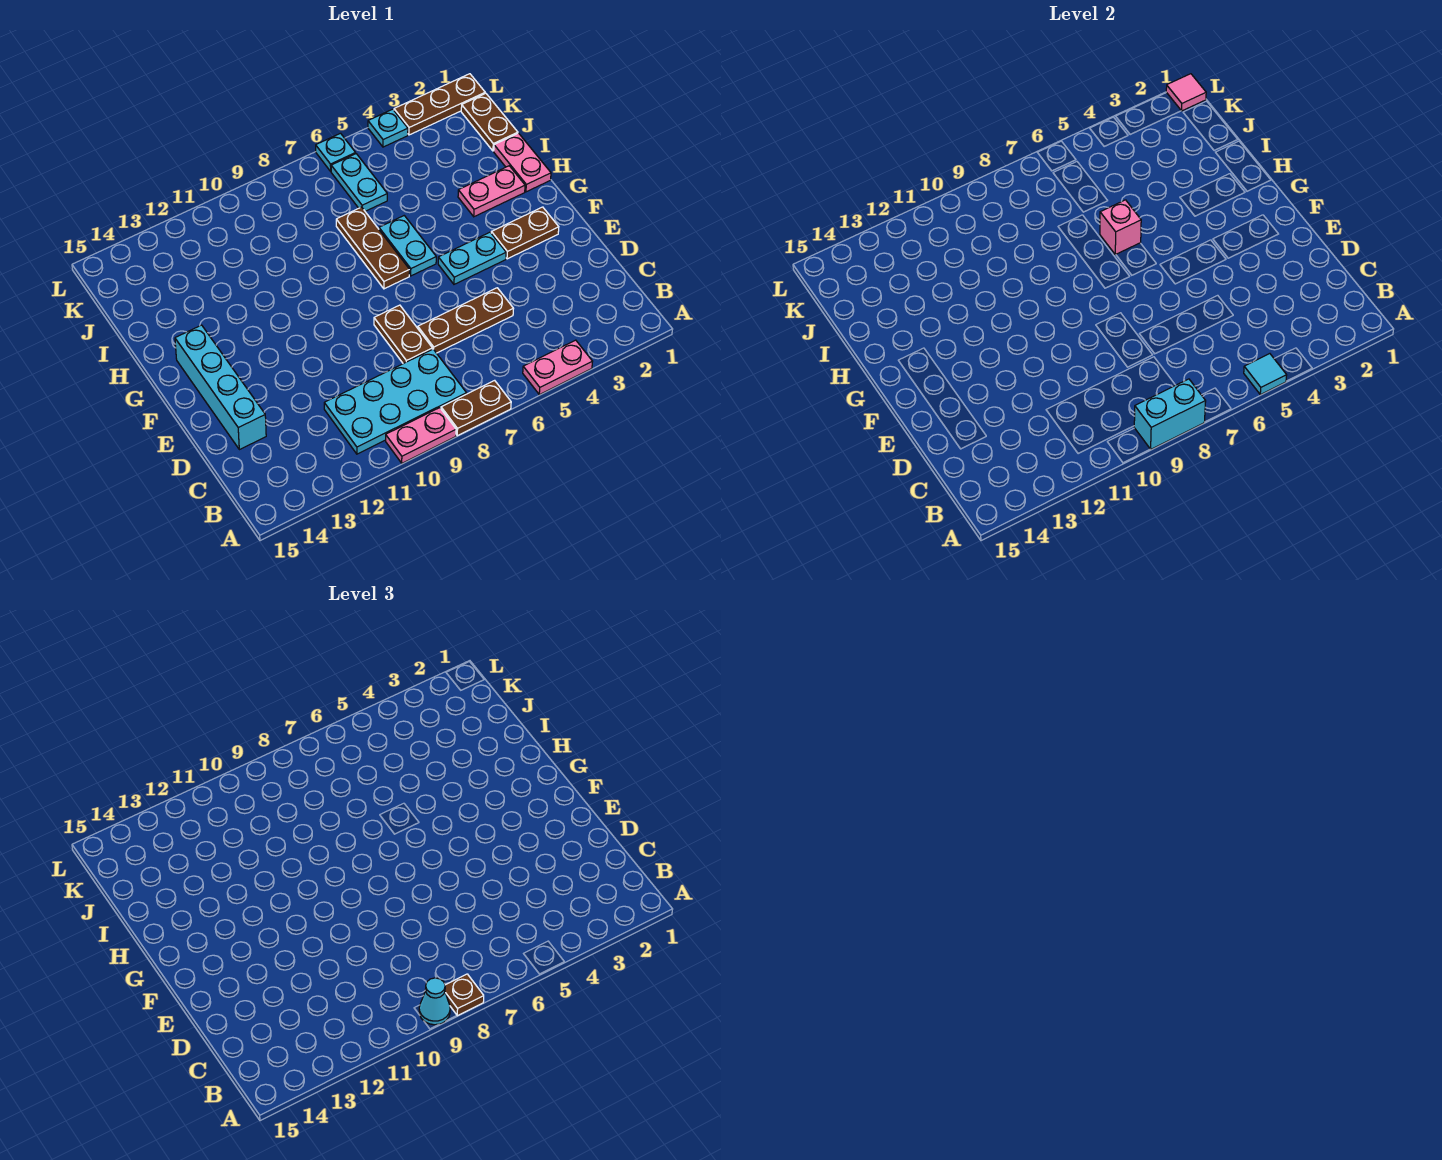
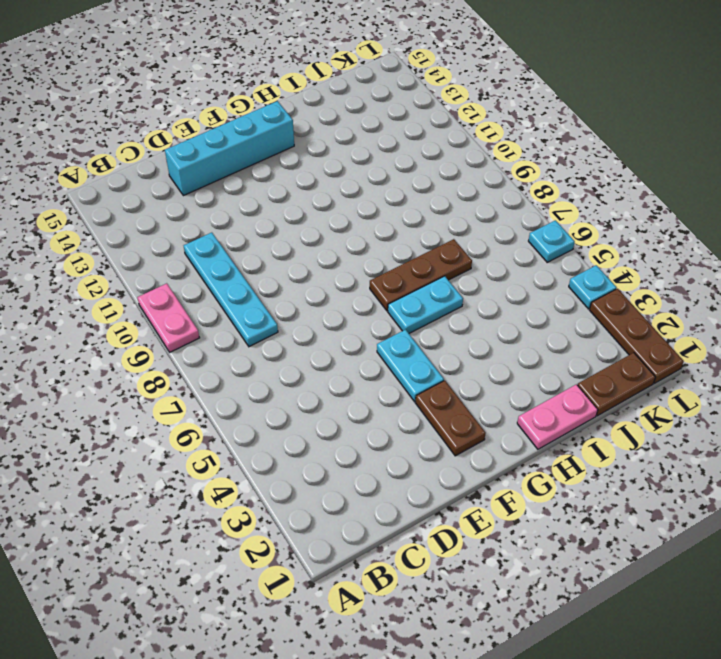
cyan 1x4 plate [184,233,278,347] -> cyan 2x4 plate [324,349,467,454]
none -> pink 1x2 plate [523,340,593,395]
none -> brown 1x2 plate [441,380,511,436]
none -> brown 1x3 plate [418,288,514,353]

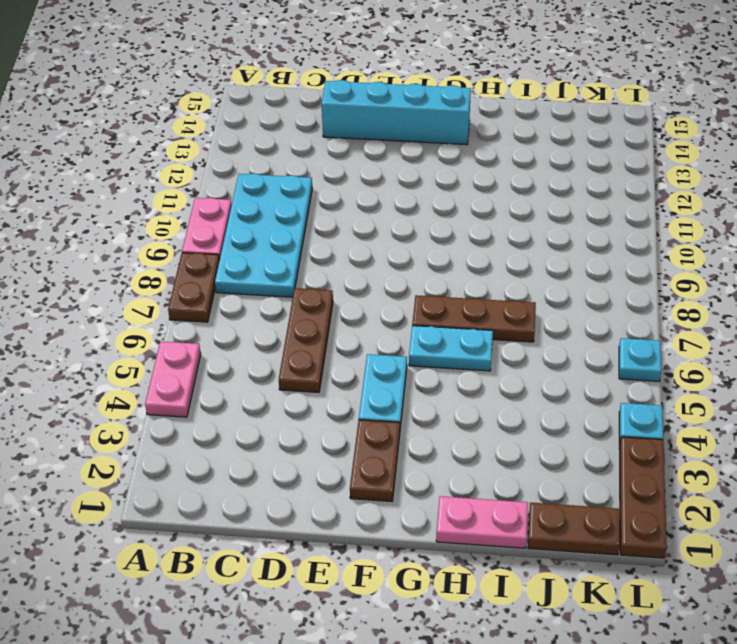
none -> brown 1x2 plate [374,305,432,364]
none -> pink 1x2 plate [458,166,525,217]
none -> cyan 1x2 plate [331,154,387,211]

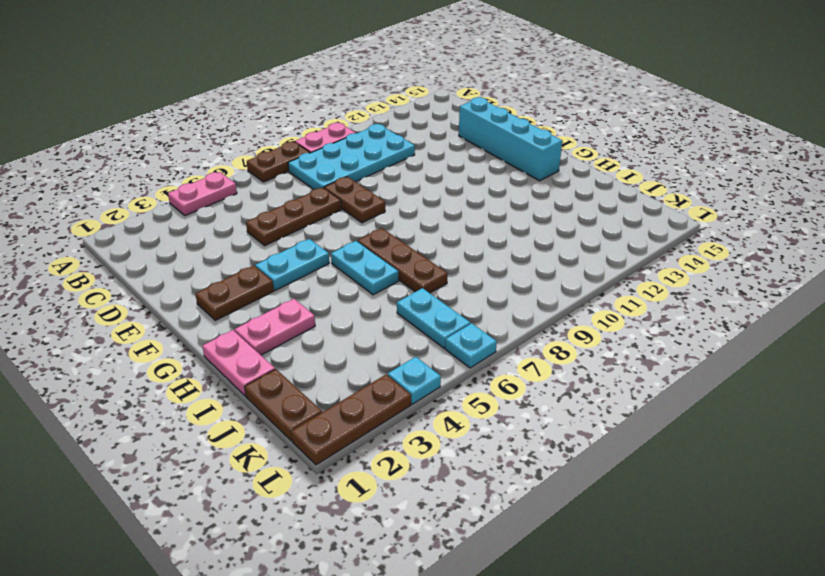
none -> cyan 1x1 tile [1244,354,1287,395]
none -> cyan 1x2 brick [1134,379,1206,449]
none -> pink 1x1 brick [1100,200,1141,255]

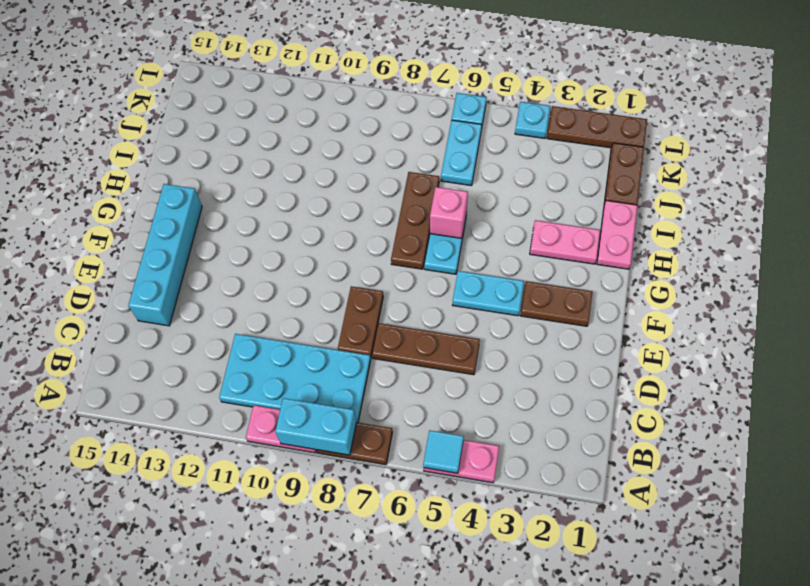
none -> pink 1x1 tile [1166,74,1206,111]
none -> brown 1x1 plate [445,974,484,1016]
none -> cyan 1x1 cone [419,978,450,1025]

